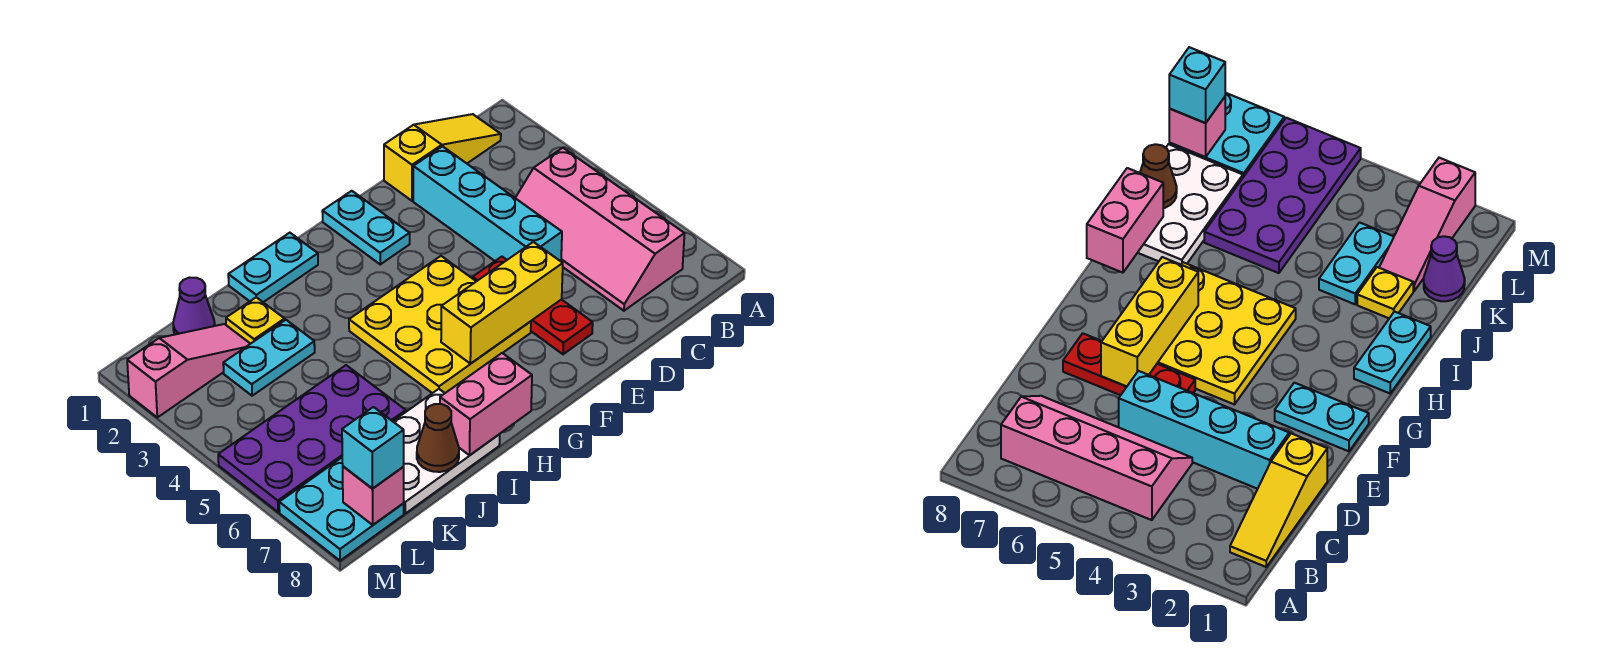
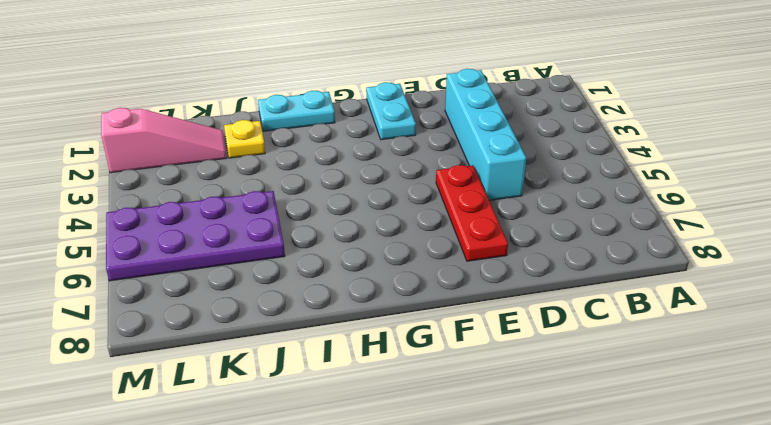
none -> yellow 1x3 slope [384,114,501,201]
none -> pink 2x4 slope [516,148,684,311]
none -> yellow 3x3 plate [349,256,531,393]

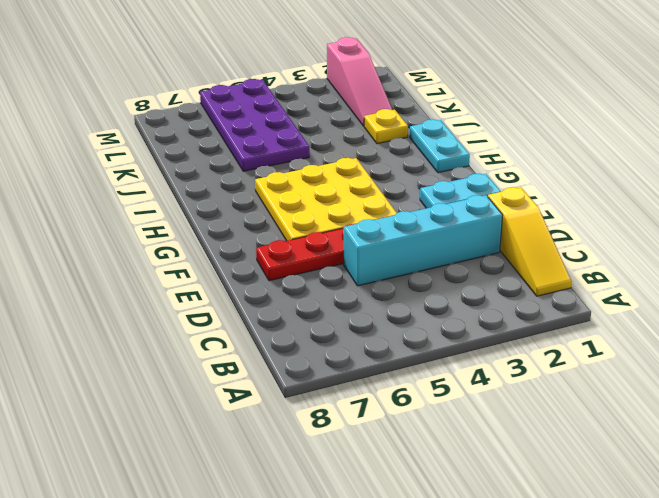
none -> pink 2x4 slope [516,148,684,311]
none -> white 2x3 plate [393,389,500,513]
none -> cyan 1x2 plate [223,320,315,396]

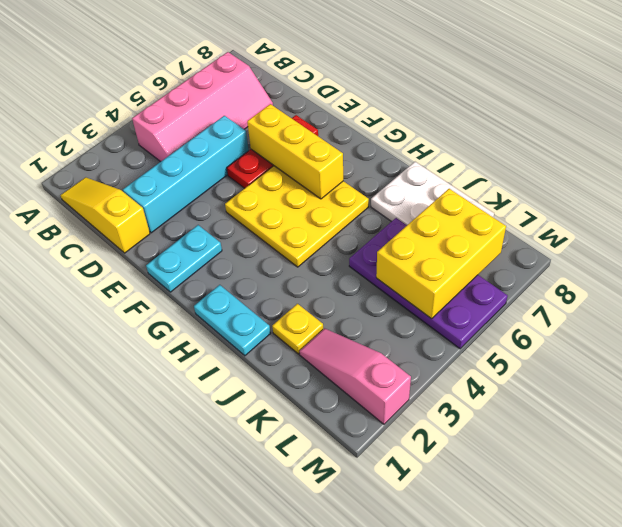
yellow 2x3 brick [376,189,506,319] -> none
none -> cyan 1x2 plate [223,320,315,396]
none -> purple 1x1 cone [173,278,215,334]
none -> cyan 2x2 plate [279,458,404,561]

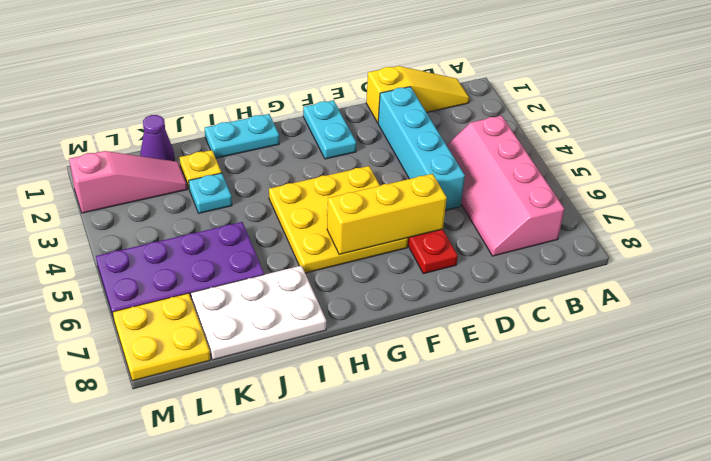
cyan 1x1 plate [189,173,232,213] -> cyan 1x2 plate [223,320,315,396]
yellow 2x2 plate [113,293,210,381] -> cyan 2x2 plate [279,458,404,561]
none -> pink 1x2 brick [440,353,532,455]
none -> brown 1x1 cone [417,404,459,472]
none -> pink 1x1 brick [343,467,404,525]

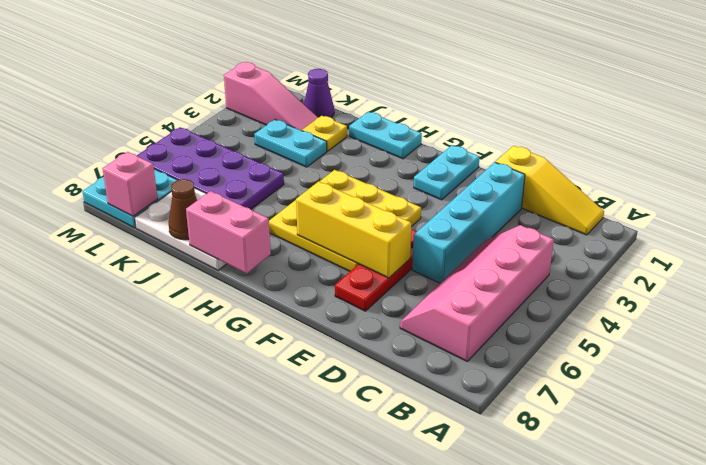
none -> cyan 1x1 brick [342,407,404,489]

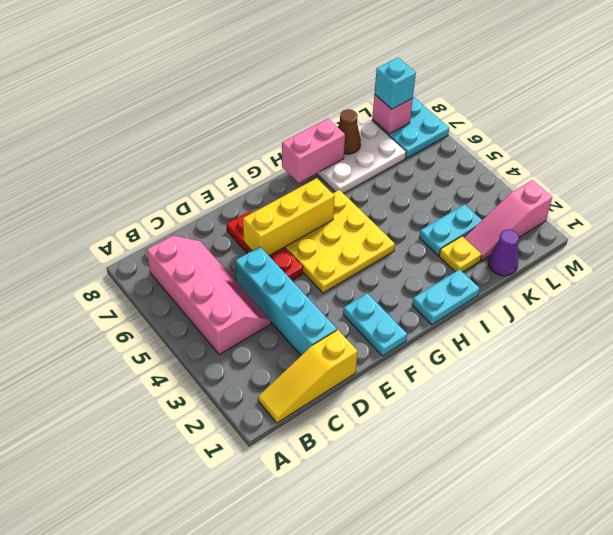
none -> purple 2x4 plate [218,365,406,512]

